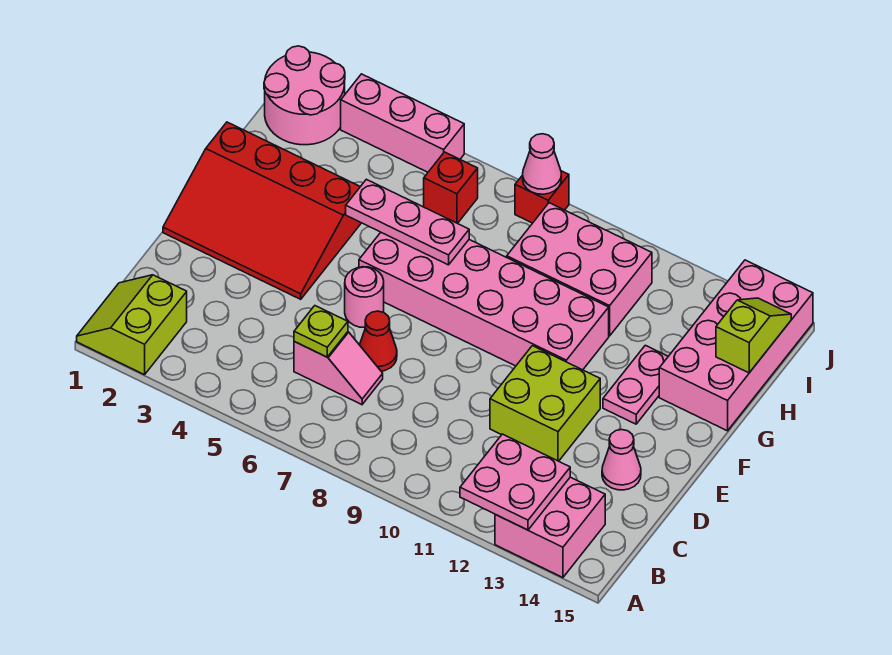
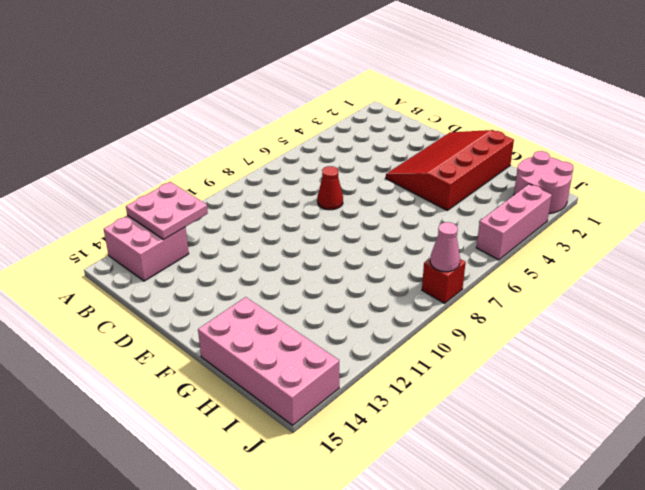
none -> lime 2x2 slope [77,275,187,375]
none -> pink 1x2 slope [294,332,383,405]
none -> lime 2x2 brick [490,346,600,461]

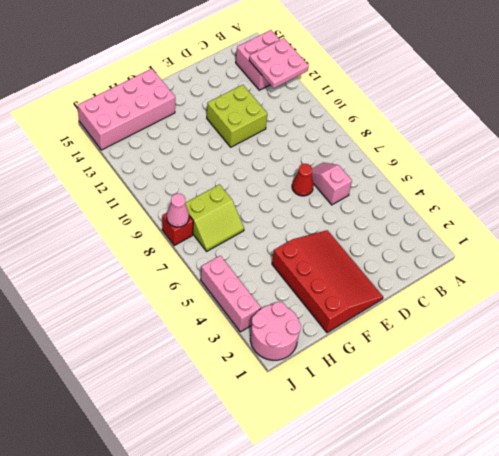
lime 2x2 slope [185,184,244,251] -> lime 2x2 slope moved to [77,275,187,375]
none -> pink 1x1 cone [602,430,641,490]
none -> pink 1x1 round brick [345,267,384,328]
none -> pink 2x6 brick [359,232,609,370]

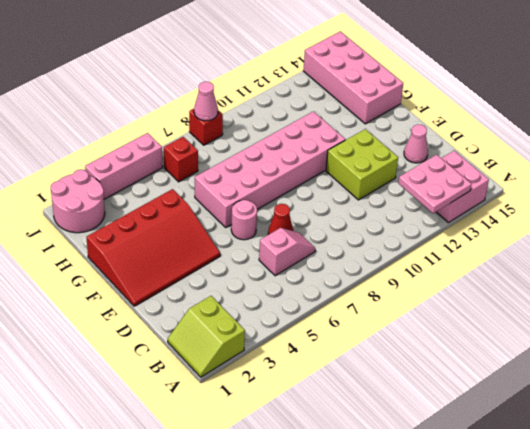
none -> pink 1x2 plate [603,345,668,424]
none -> pink 2x3 brick [507,203,652,336]
none -> lime 1x1 plate [294,306,348,357]

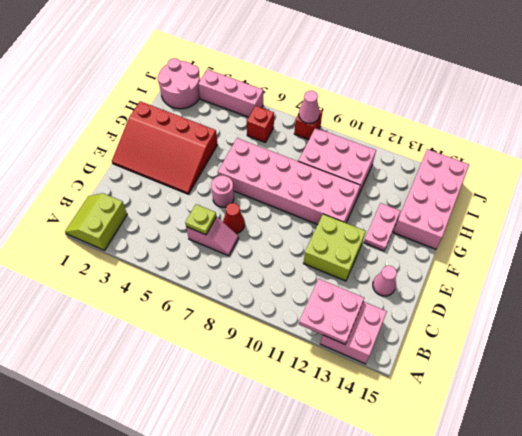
none -> pink 1x3 plate [346,179,469,265]
none -> lime 1x2 slope [716,298,791,373]

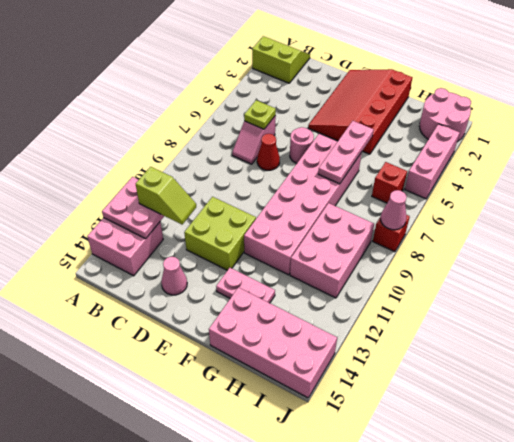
lime 1x2 slope [136,167,196,224] -> lime 1x2 slope moved to [716,298,791,373]

